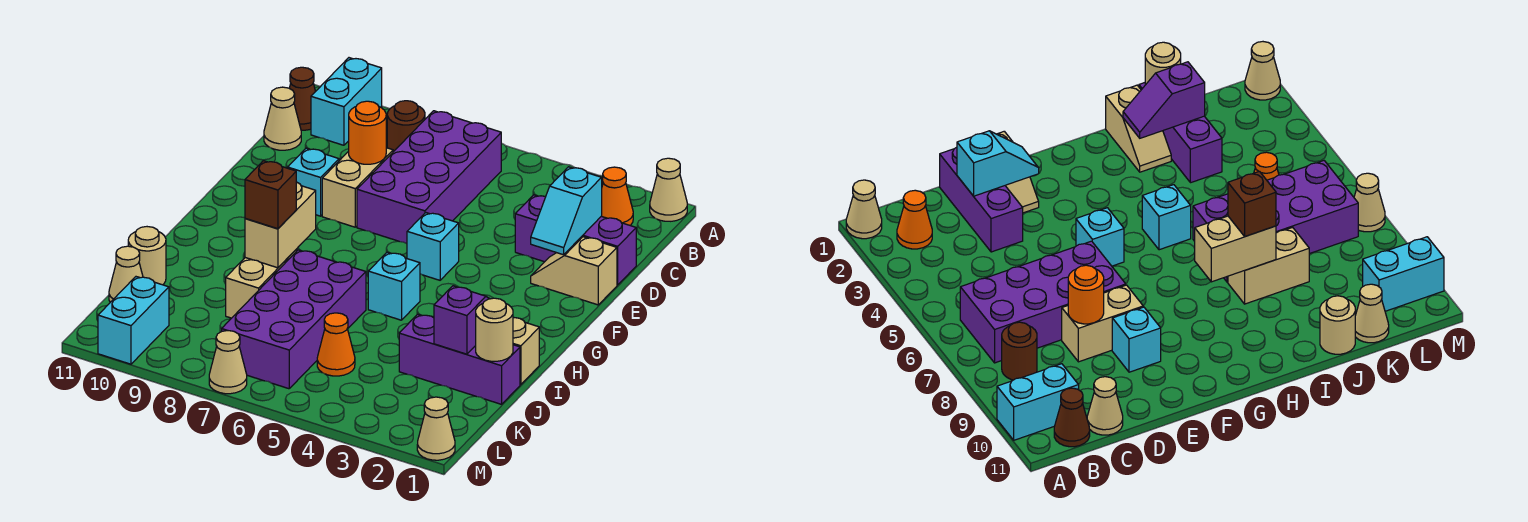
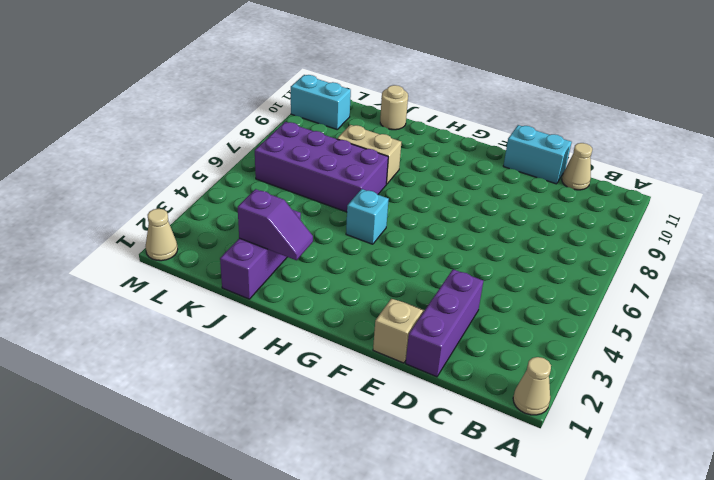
cyan 1x2 brick [503,125,572,184] -> cyan 1x2 brick moved to [311,58,382,145]
none -> orange 1x1 cone [602,167,633,225]
none -> purple 2x4 brick [357,111,501,244]
none -> brown 1x1 round brick [387,101,425,152]

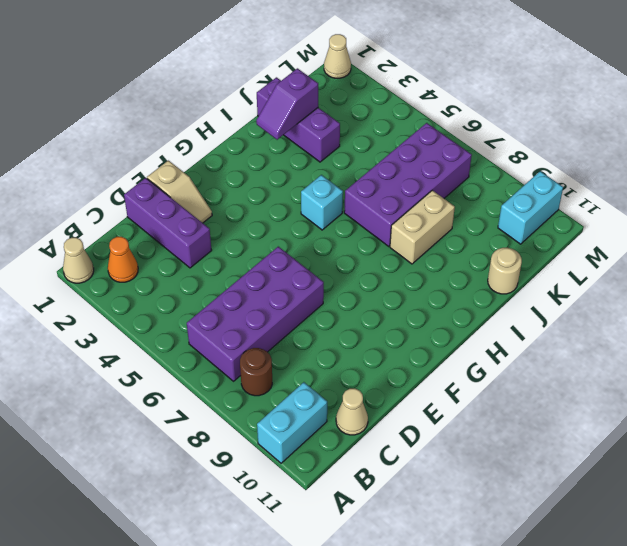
none -> brown 1x1 cone [289,67,316,130]
none -> tan 1x2 brick [322,148,393,227]
none -> cyan 1x1 brick [288,148,339,216]

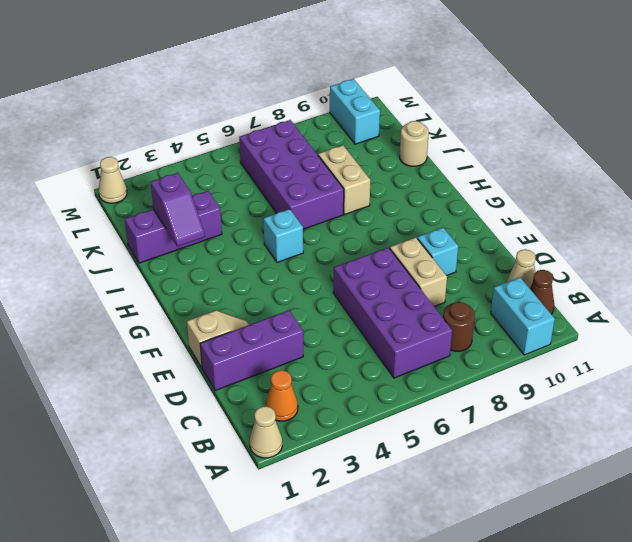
none -> cyan 1x1 brick [407,212,459,280]
none -> tan 1x2 slope [513,317,539,384]
none -> orange 1x1 cone [317,313,355,376]

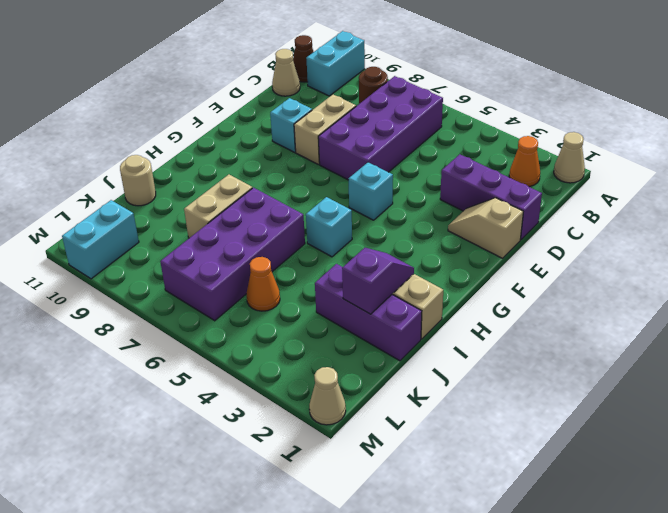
none -> tan 1x1 cone [109,246,143,302]
none -> tan 1x1 cone [209,330,247,394]
none -> cyan 1x2 slope [531,167,602,255]

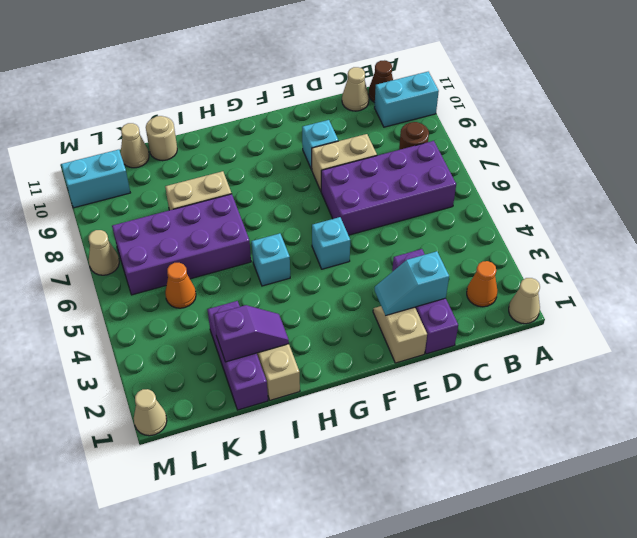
none -> orange 1x1 round brick [349,101,386,164]
none -> tan 1x2 brick [245,182,316,268]
none -> tan 1x1 round brick [476,298,513,361]

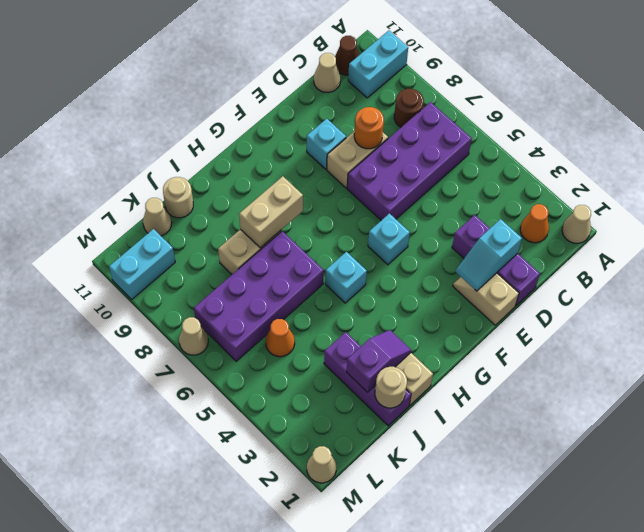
none -> brown 1x1 brick [245,161,296,229]

